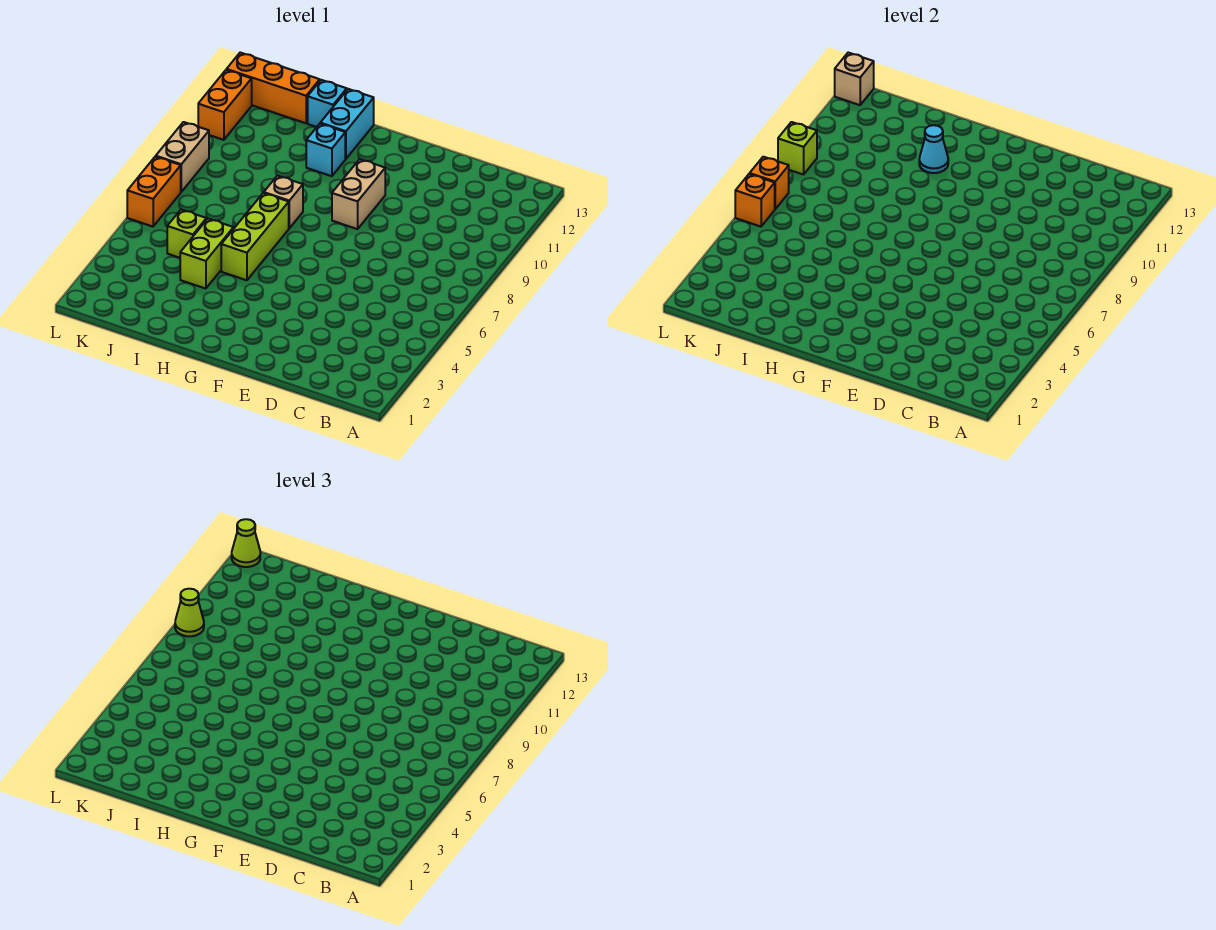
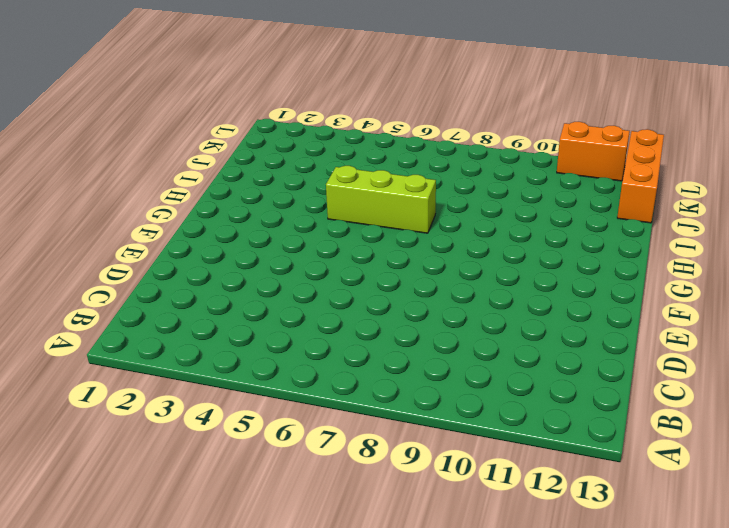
none -> tan 1x2 brick [332,159,385,229]
none -> tan 1x1 brick [264,176,303,228]
none -> cyan 1x1 brick [306,124,345,176]

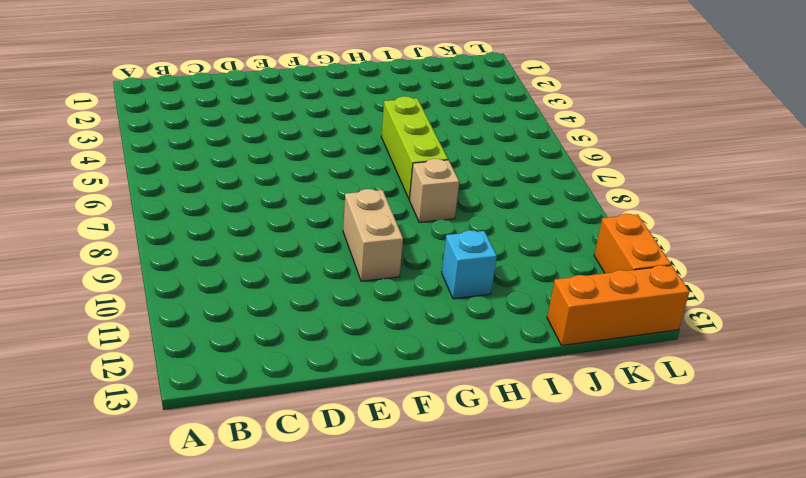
none -> cyan 1x2 brick [320,89,374,159]
none -> lime 1x2 brick [180,219,234,289]
none -> cyan 1x1 brick [308,80,347,127]

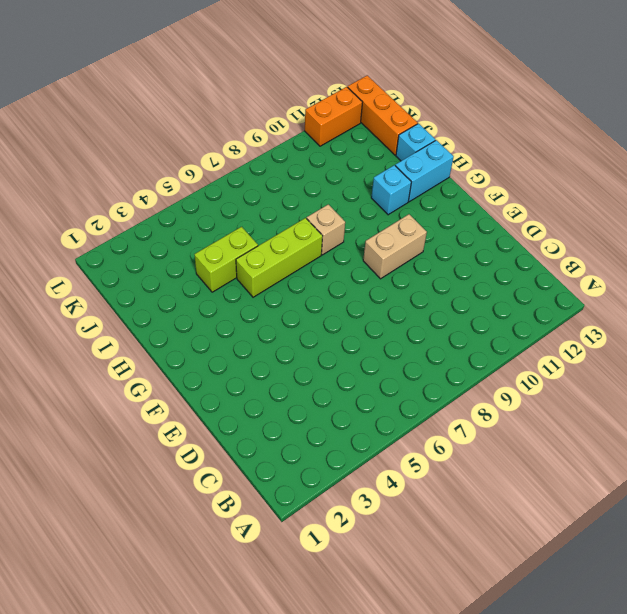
none -> lime 1x1 brick [167,210,207,258]
none -> orange 1x2 brick [127,157,181,227]
none -> tan 1x2 brick [156,122,209,192]

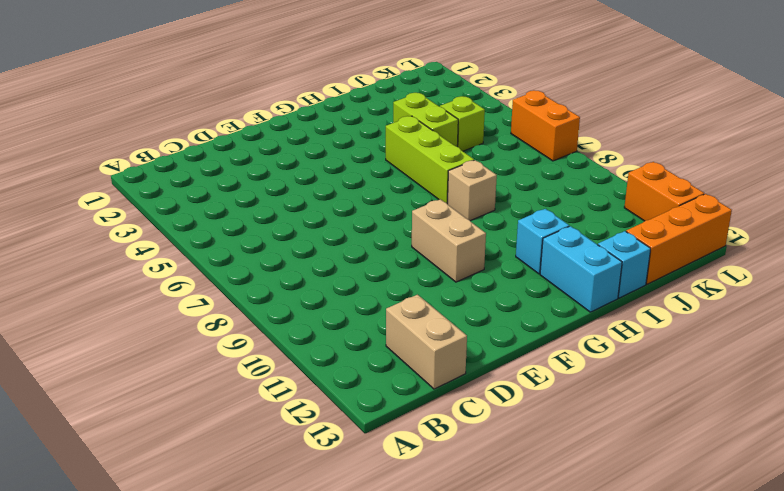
tan 1x2 brick [386,295,467,389] -> tan 1x2 brick moved to [156,122,209,192]
none -> cyan 1x1 cone [919,125,948,173]
none -> orange 1x1 brick [735,174,775,227]
none -> orange 1x1 brick [750,157,789,209]

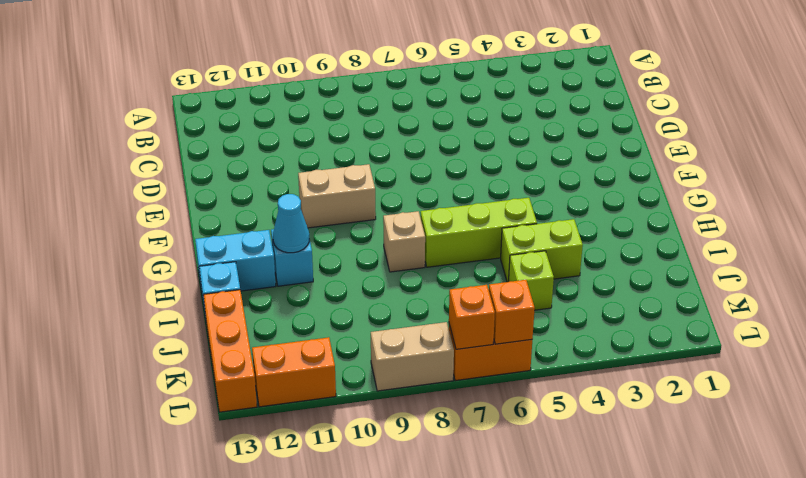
none -> lime 1x1 brick [778,122,817,175]
none -> tan 1x1 brick [835,53,874,105]
none -> lime 1x1 cone [175,589,204,636]

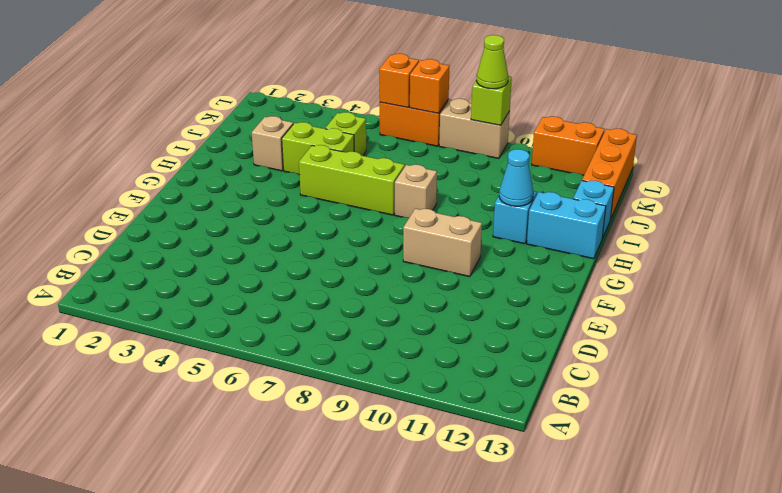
tan 1x1 brick [252,116,293,171] -> tan 1x1 brick moved to [835,53,874,105]
none -> lime 1x1 cone [232,519,260,567]

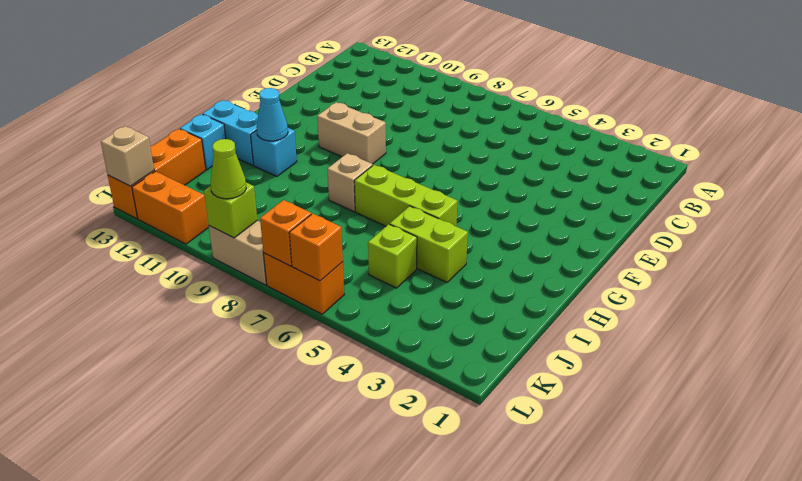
none -> lime 1x1 cone [232,519,260,567]

